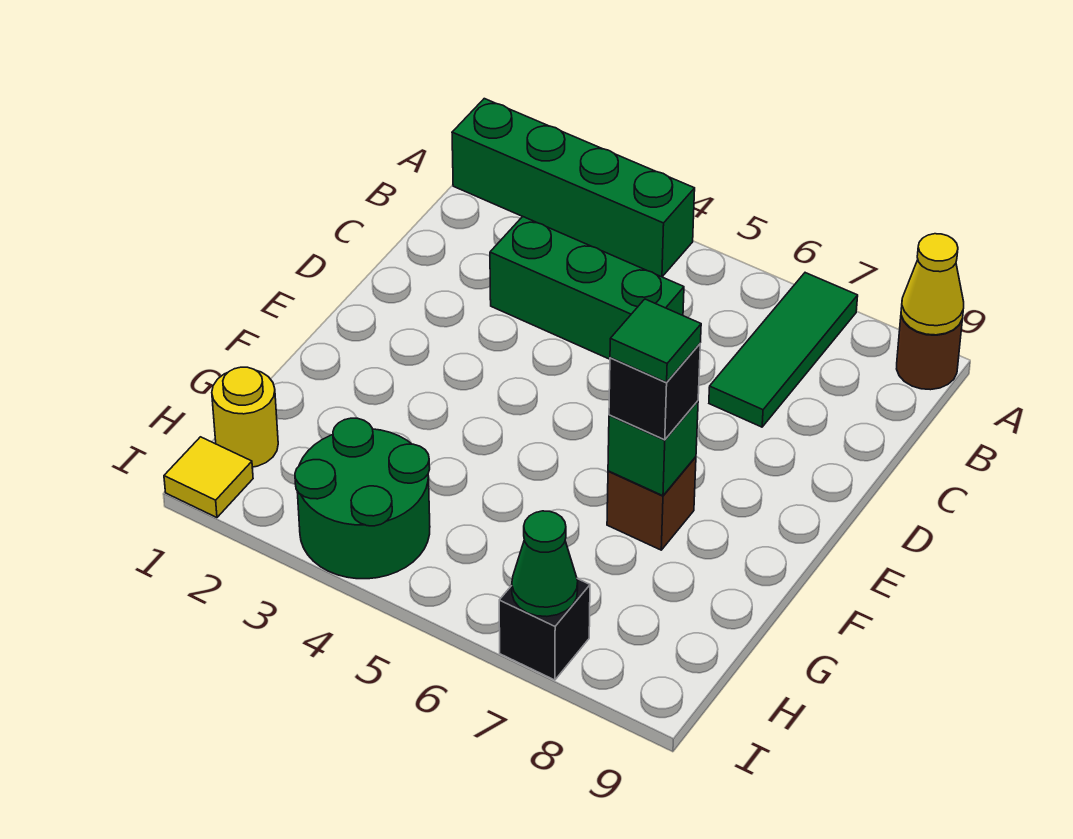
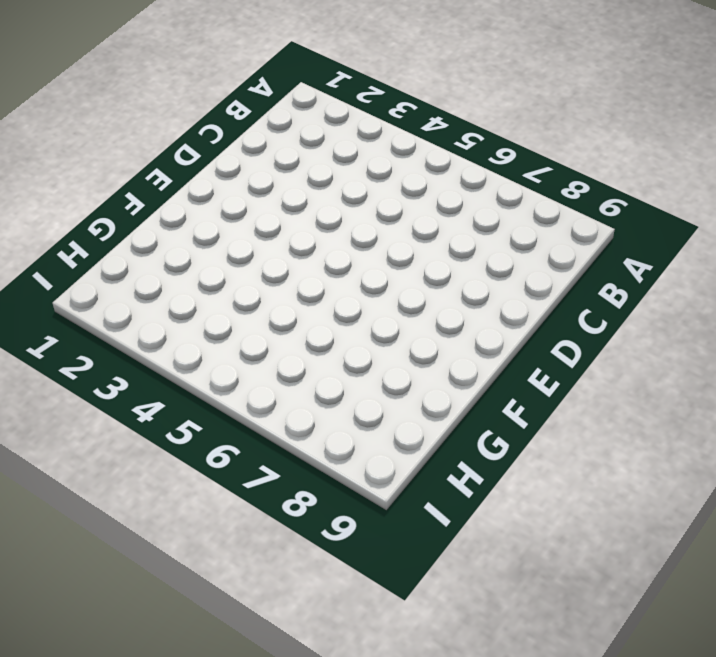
none -> green 1x4 brick [452,99,695,277]
none -> green 1x3 tile [709,273,858,427]
none -> brown 1x1 round brick [897,316,962,390]

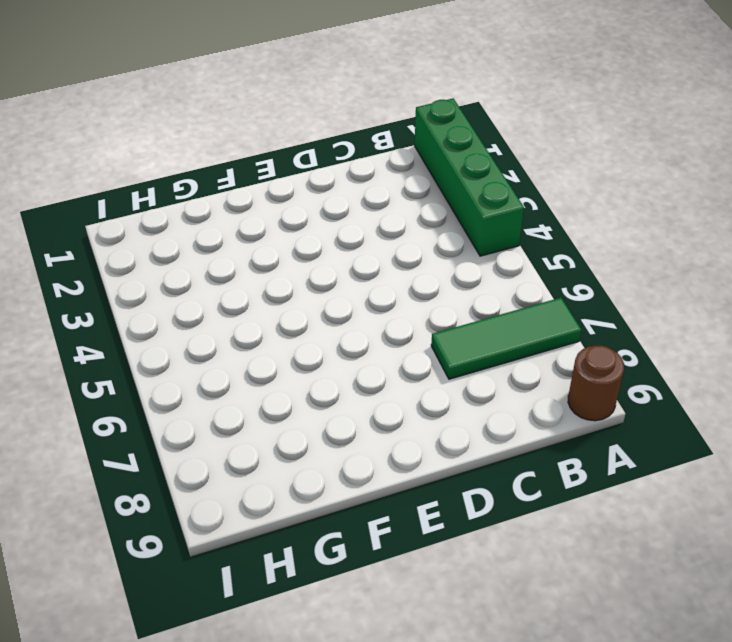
none -> green 1x3 brick [490,217,684,359]
none -> brown 1x1 brick [607,457,696,550]
none -> yellow 1x1 round brick [212,367,278,467]

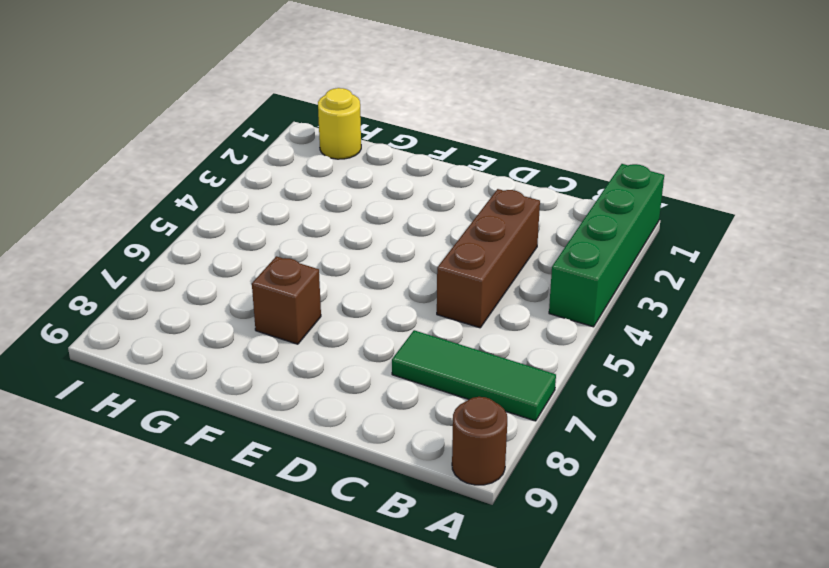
brown 1x3 brick [437,189,540,328] -> green 1x3 brick [490,217,684,359]
none -> green 2x2 round brick [295,418,430,579]
none -> yellow 1x1 tile [164,437,253,518]
none -> black 1x1 brick [499,579,590,680]

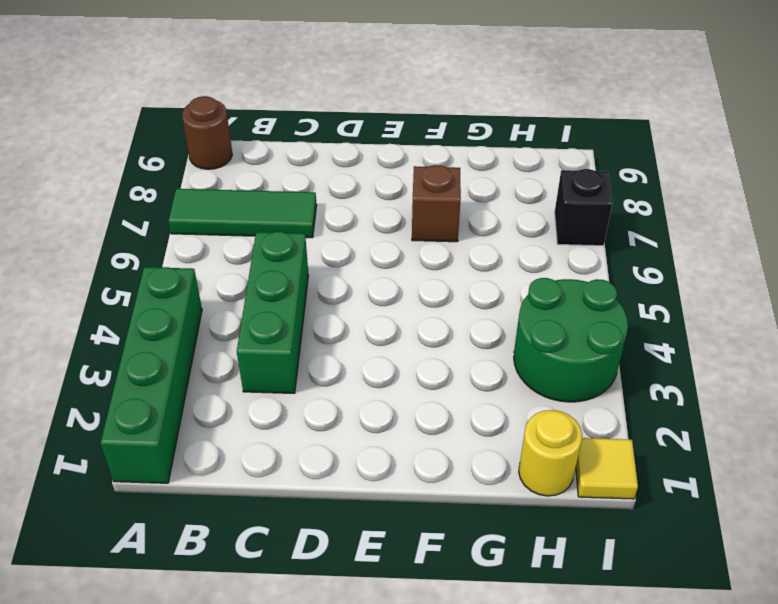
none -> yellow 1x1 cone [901,234,964,335]
none -> green 1x1 brick [608,401,698,496]
none -> green 1x1 cone [512,511,578,617]

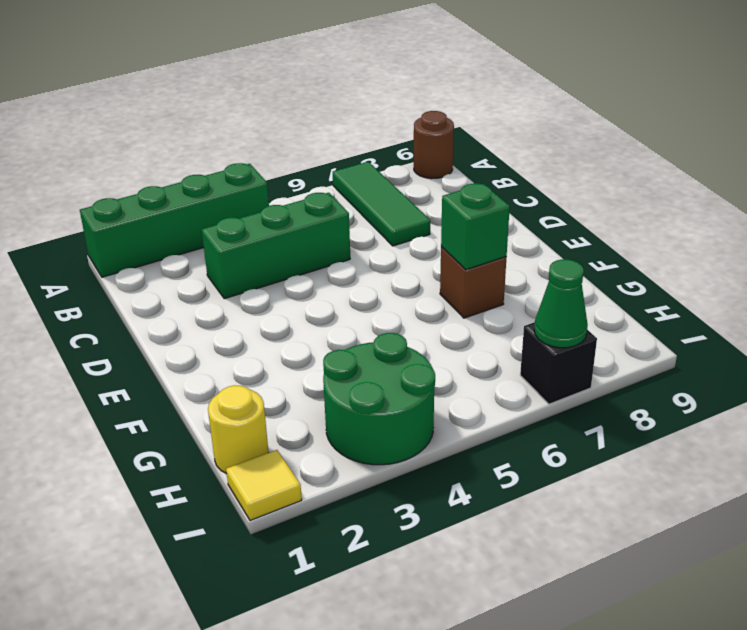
none -> yellow 1x1 cone [901,234,964,335]
none -> black 1x1 brick [609,344,700,440]
none -> green 1x1 tile [610,299,701,382]

